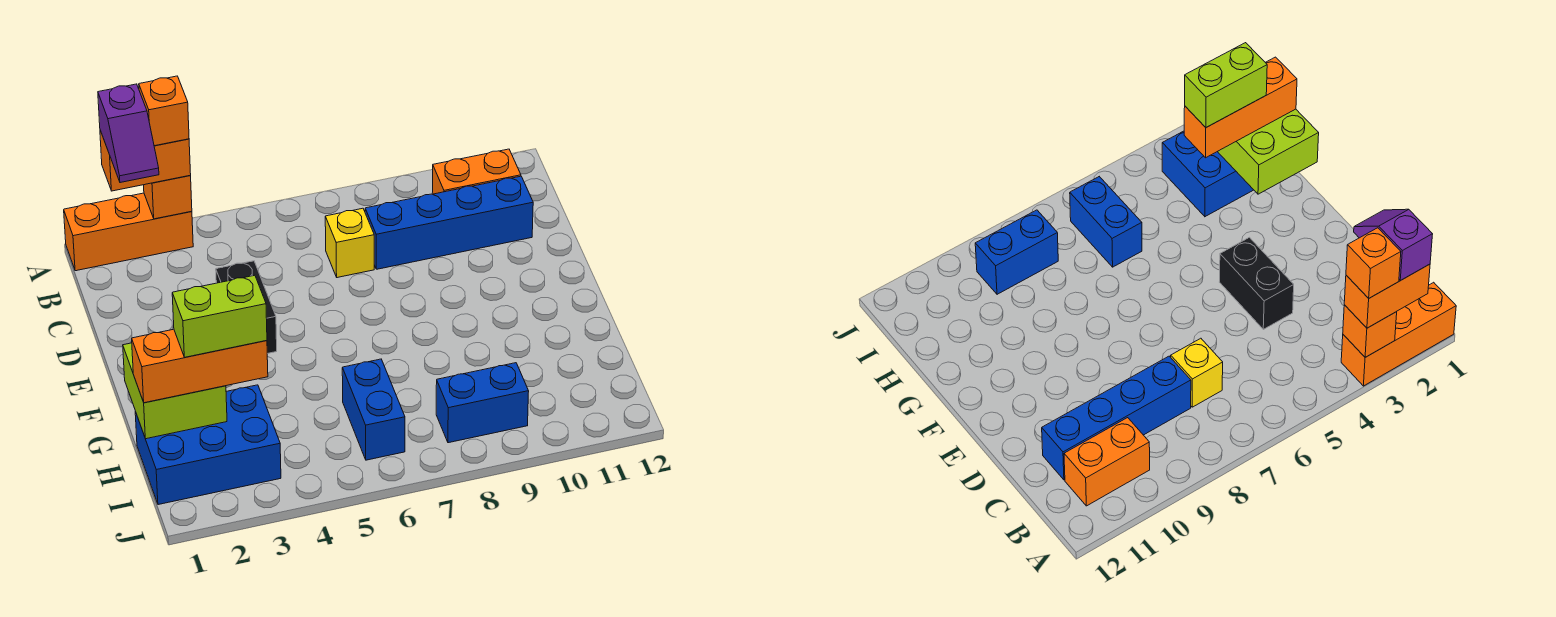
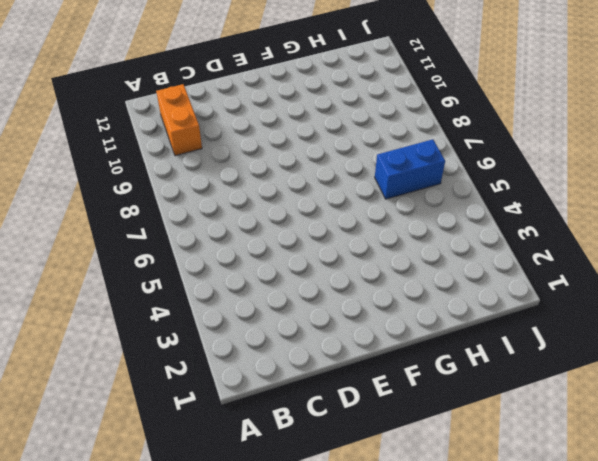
none -> orange 1x3 brick [64,193,193,271]
none -> yellow 1x1 brick [325,208,374,278]
none -> blue 1x4 brick [365,176,533,269]

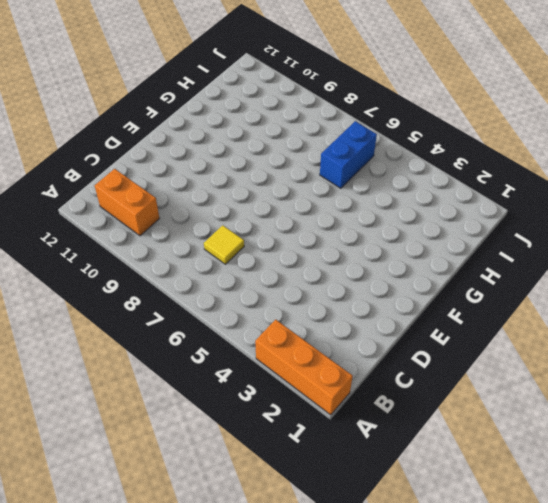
yellow 1x1 tile [204,225,244,264] -> yellow 1x1 brick [325,208,374,278]
none -> blue 1x4 brick [365,176,533,269]
none -> black 1x2 brick [216,261,277,354]
none -> blue 2x3 brick [135,385,281,505]

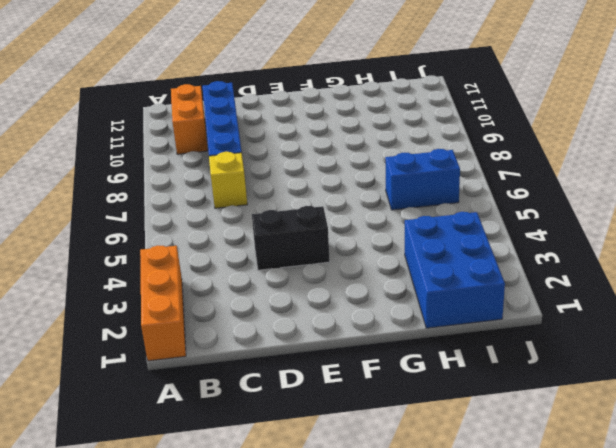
none -> blue 1x2 brick [436,363,529,443]
none -> orange 1x1 brick [144,176,192,219]
none -> lime 2x2 brick [123,343,227,439]

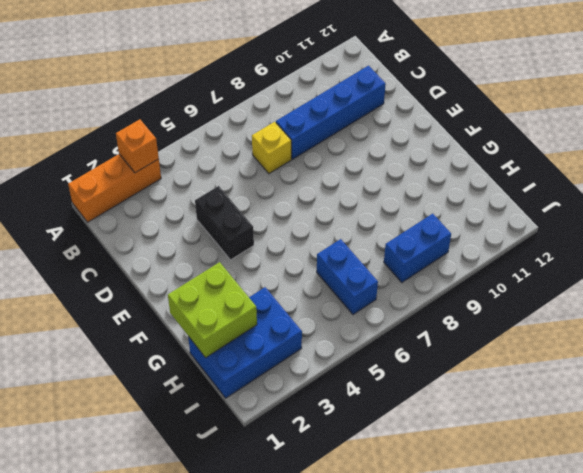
none -> orange 1x2 brick [432,149,521,194]
none -> orange 1x2 brick [100,130,191,191]
none -> orange 1x3 brick [132,329,268,403]

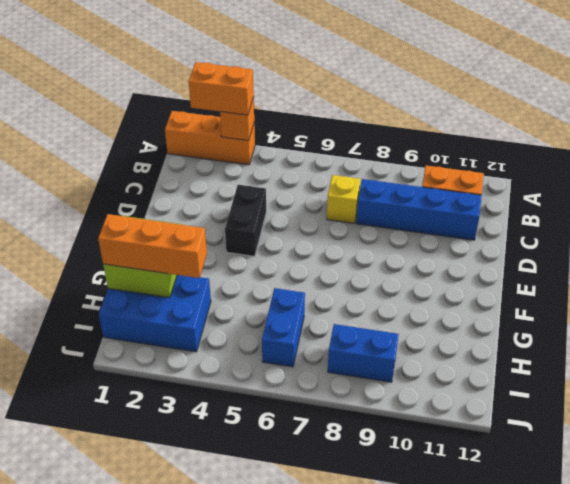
none -> purple 1x2 slope [98,84,159,183]
none -> orange 1x1 brick [139,76,189,146]
none -> lime 1x2 brick [172,275,267,357]

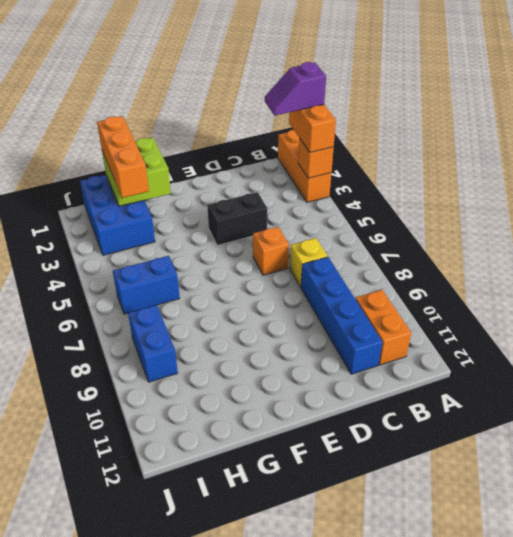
orange 1x1 brick [253,227,289,275] -> orange 1x1 brick moved to [139,76,189,146]
none -> lime 1x2 brick [172,275,267,357]

